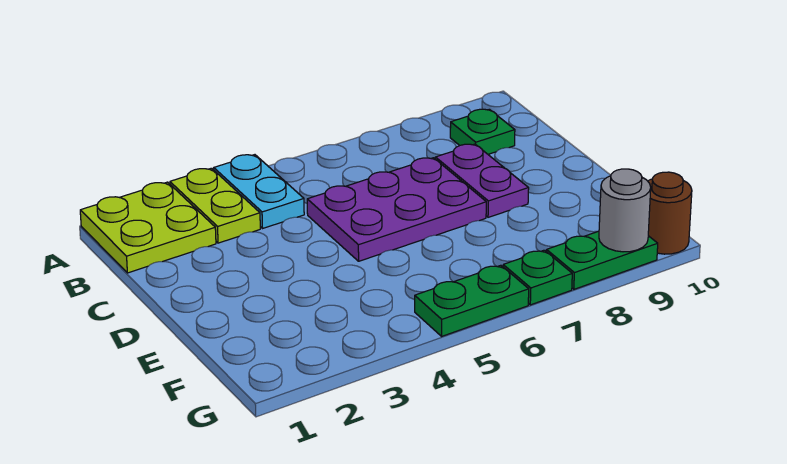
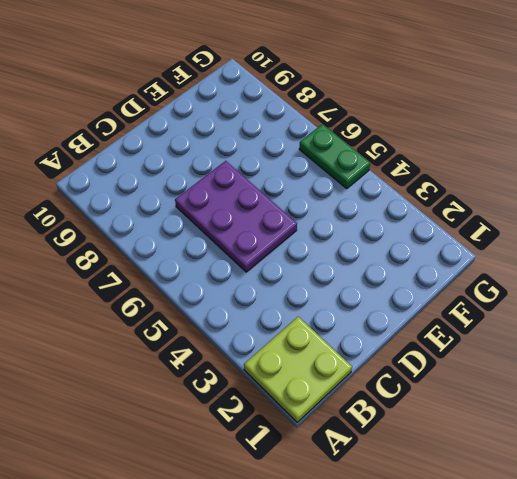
none -> lime 1x2 plate [170,168,260,243]
none -> cyan 1x2 plate [214,155,304,228]

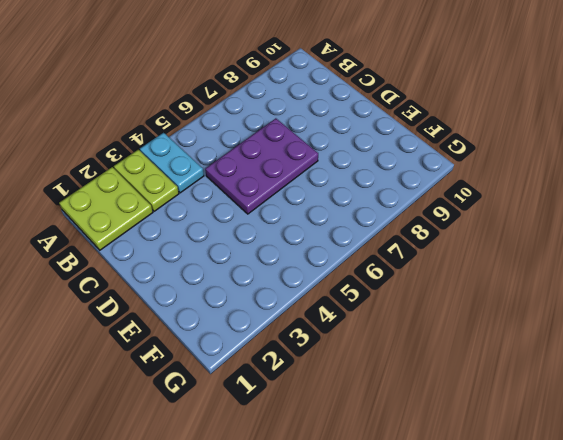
none -> green 1x1 plate [450,109,515,154]
none -> purple 1x2 plate [435,144,529,217]

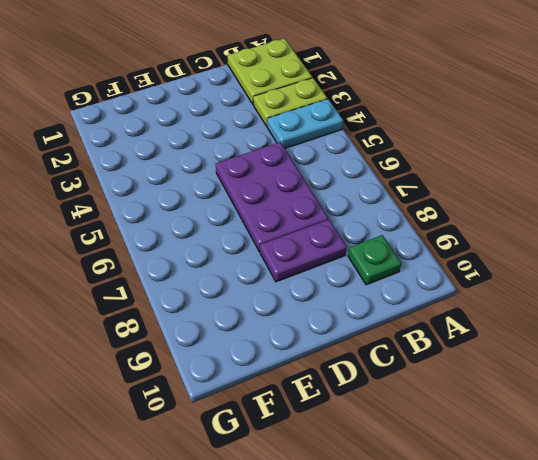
none -> green 1x2 plate [415,265,529,336]
none -> green 1x1 plate [503,250,572,305]

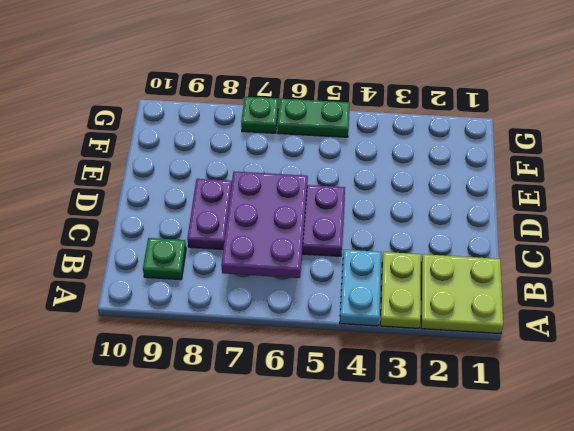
purple 2x3 plate [221,171,308,278] -> none
none -> green 1x2 plate [546,231,658,289]
none -> brown 1x1 round brick [648,172,692,254]

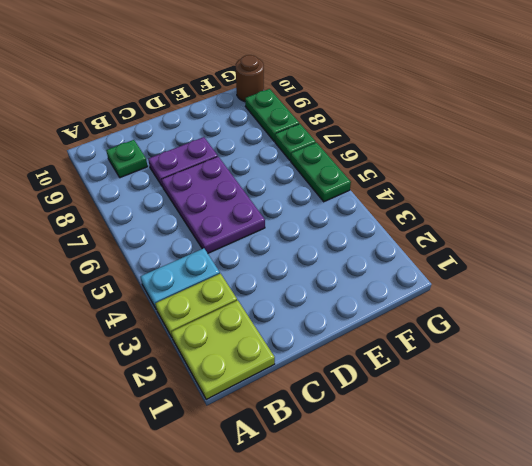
none -> grey 1x1 round brick [599,169,651,252]

